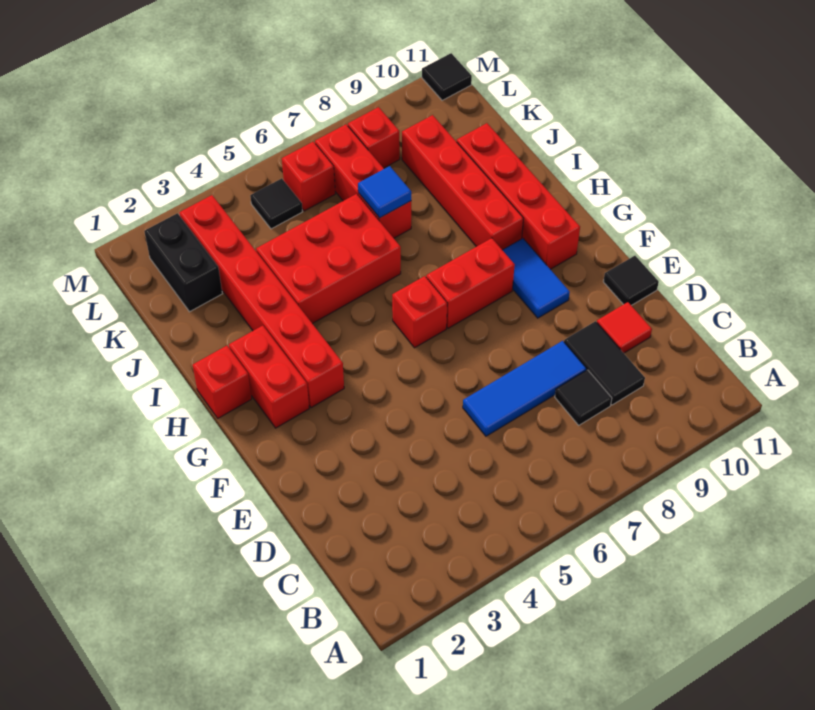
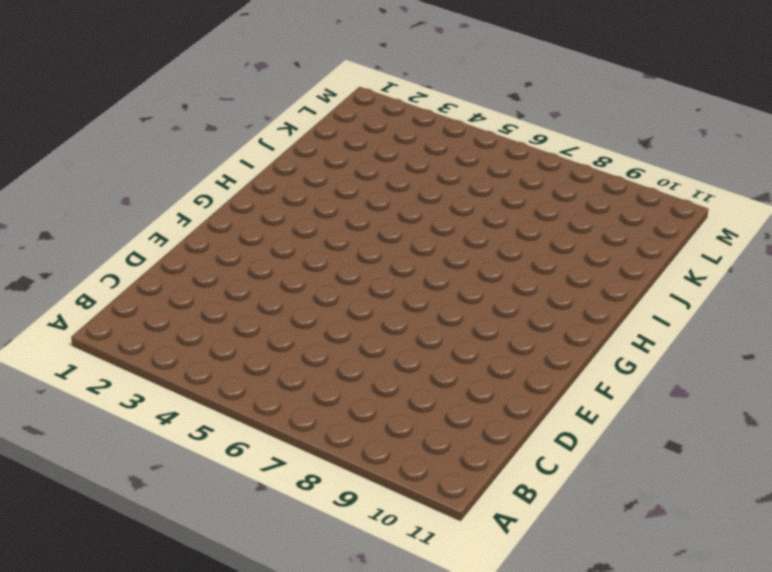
none -> black 1x1 tile [555,370,612,425]
none -> black 1x2 tile [564,321,645,405]
none -> blue 1x3 tile [463,341,586,436]

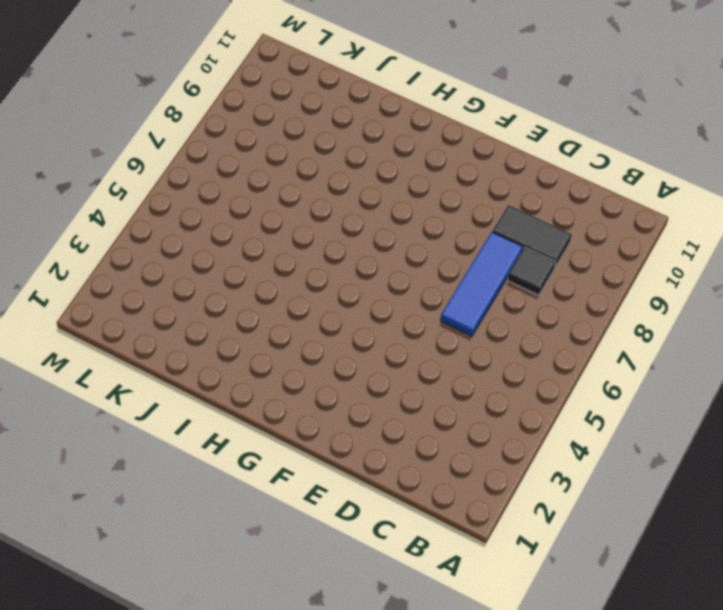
none -> red 1x1 tile [597,302,652,353]
none -> black 1x1 tile [603,256,659,305]
none -> blue 1x2 tile [503,238,570,318]

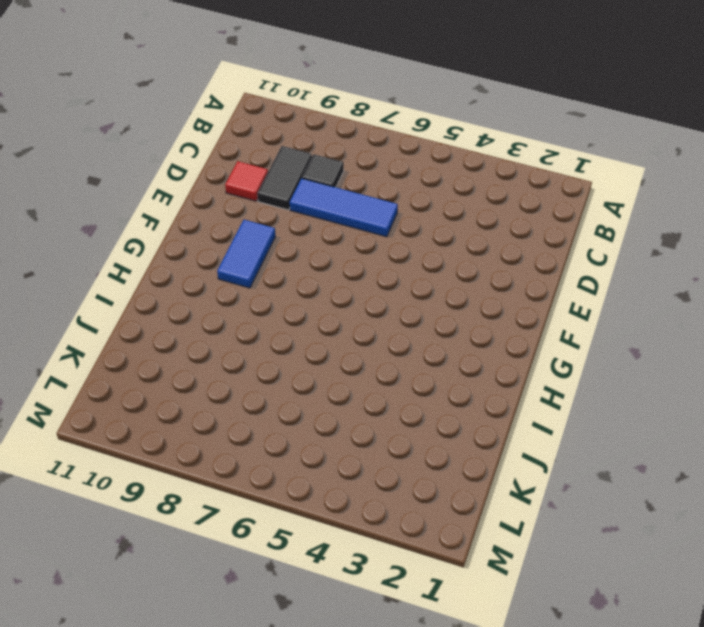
none -> black 1x1 tile [603,256,659,305]
none -> red 1x2 brick [229,326,309,428]
none -> red 1x6 brick [179,195,344,408]

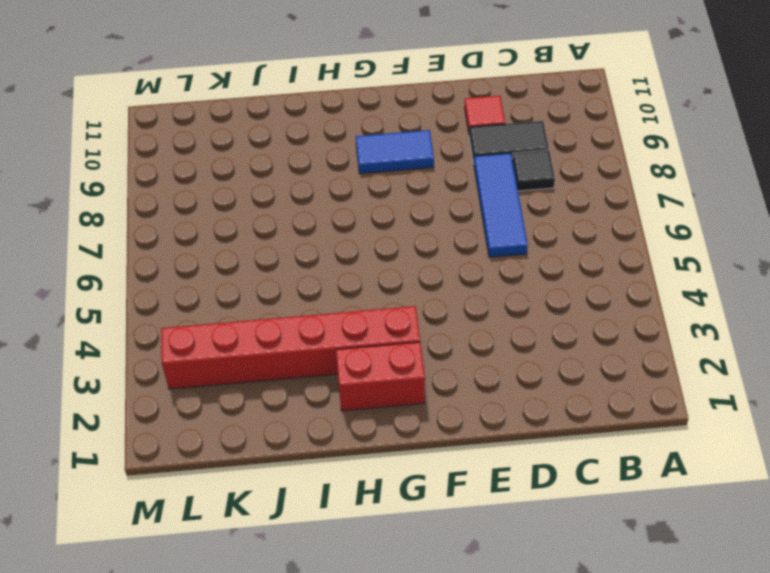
none -> black 1x1 tile [603,256,659,305]
none -> red 1x1 brick [392,276,447,348]
none -> red 1x2 brick [426,238,515,328]

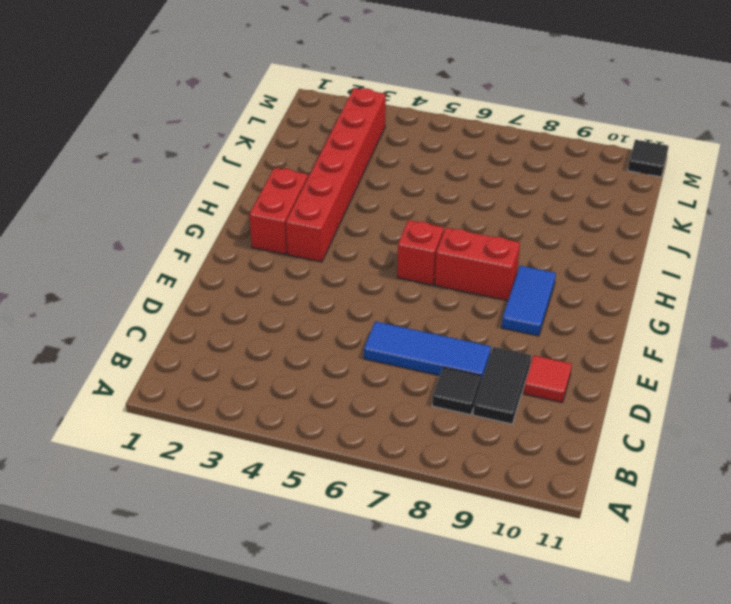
none -> black 1x1 tile [603,256,659,305]
none -> red 1x4 brick [457,123,580,269]
none -> red 1x1 brick [193,345,252,418]

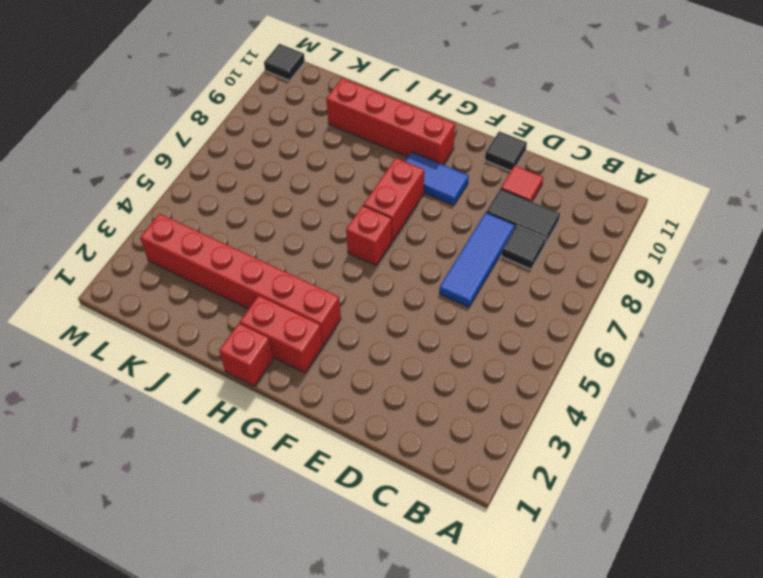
none -> red 1x4 brick [402,115,524,250]
none -> red 2x3 brick [256,194,401,324]
none -> red 1x3 brick [315,124,411,238]

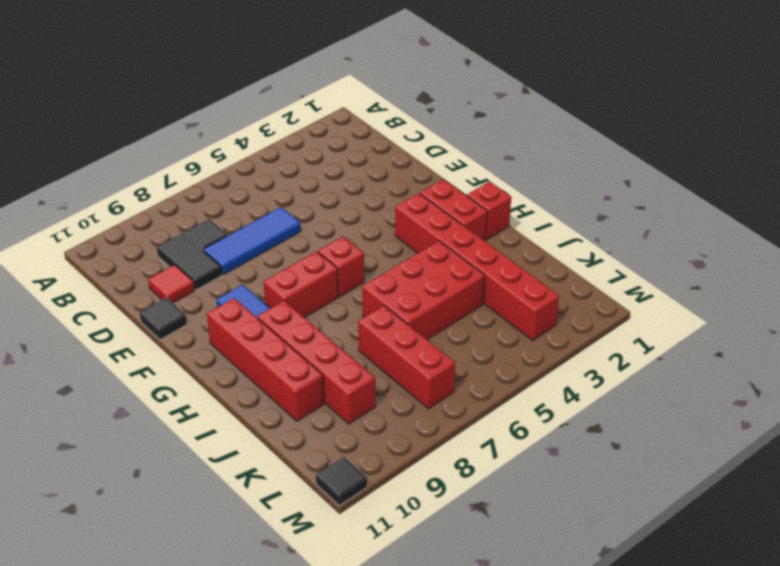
none -> black 1x2 brick [144,213,222,312]
none -> black 1x1 tile [250,178,303,229]
none -> red 1x1 brick [282,142,335,211]

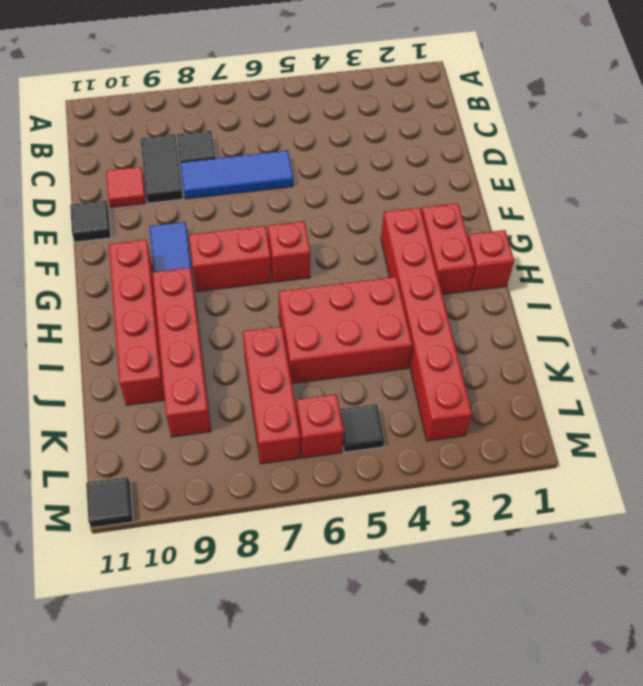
none -> black 1x2 brick [144,213,222,312]
none -> red 1x1 brick [348,107,400,168]
none -> blue 1x1 tile [358,166,411,218]

